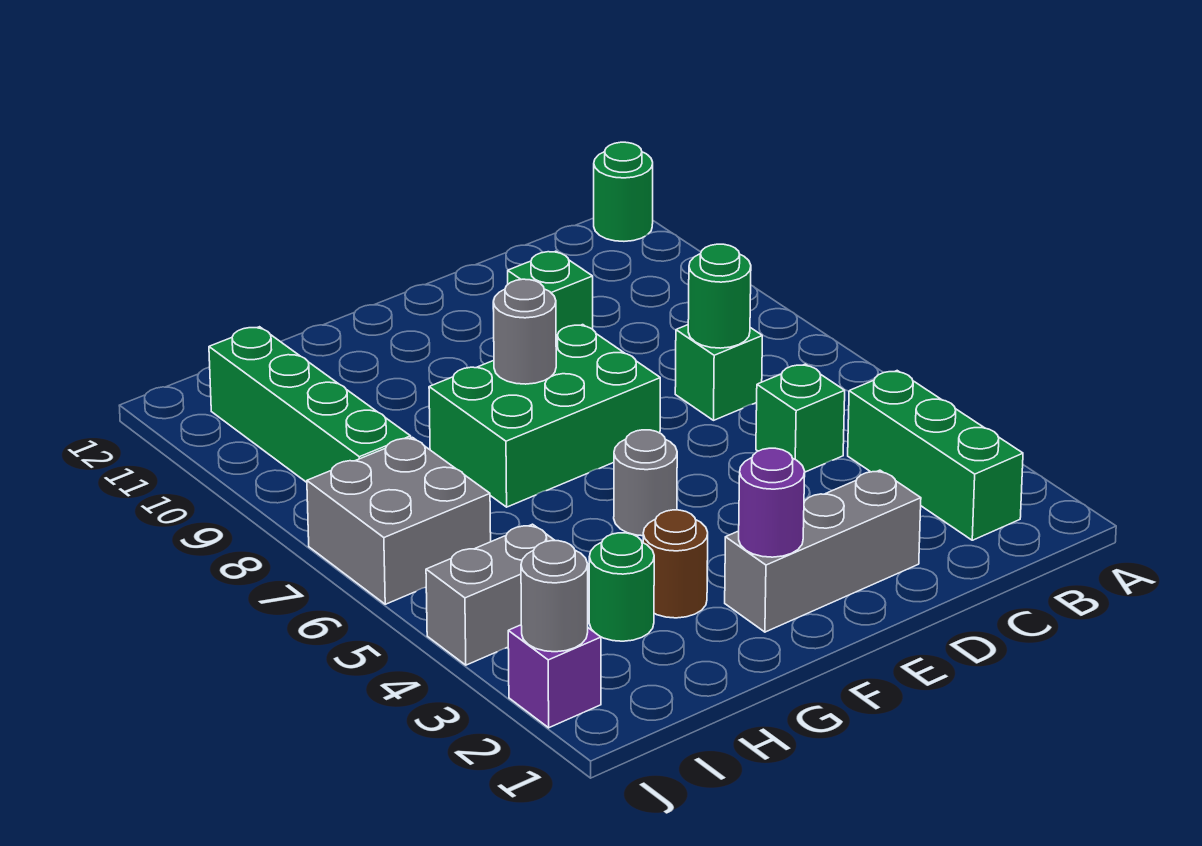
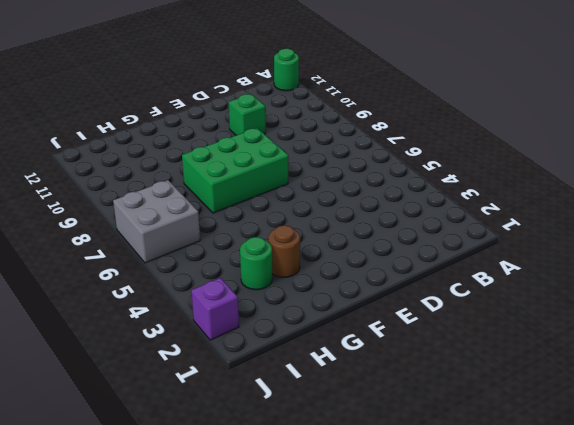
none -> green 1x3 brick [848,371,1023,540]
none -> green 1x1 brick [756,364,845,472]
none -> green 1x1 brick [675,325,762,420]

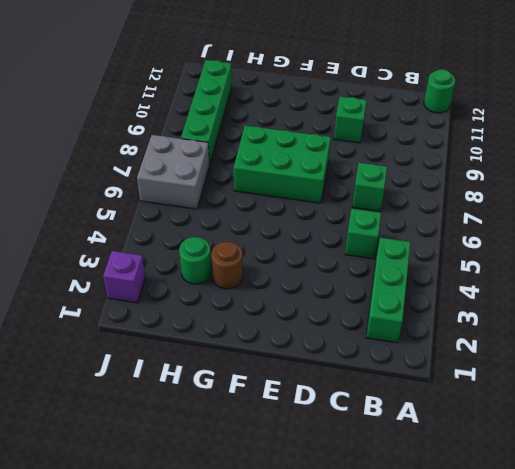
none -> grey 1x3 brick [725,470,921,632]
none -> grey 1x1 round brick [614,430,677,536]
none -> grey 1x2 brick [426,524,555,665]

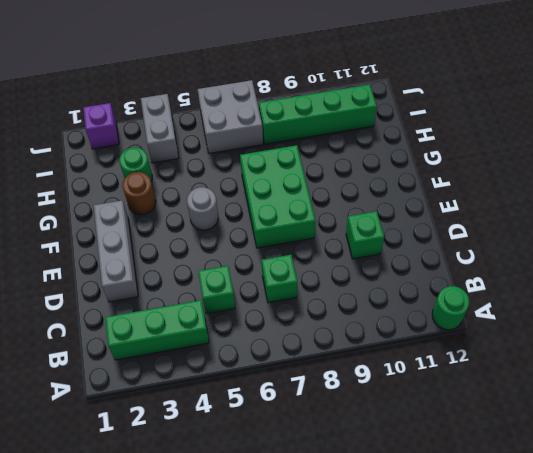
none -> green 1x1 round brick [688,244,751,348]
none -> purple 1x1 round brick [739,448,805,557]
none -> grey 1x1 round brick [493,279,556,384]

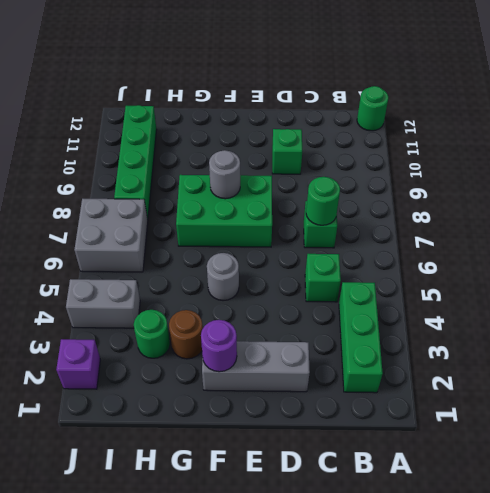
none -> grey 1x1 round brick [521,541,588,652]

